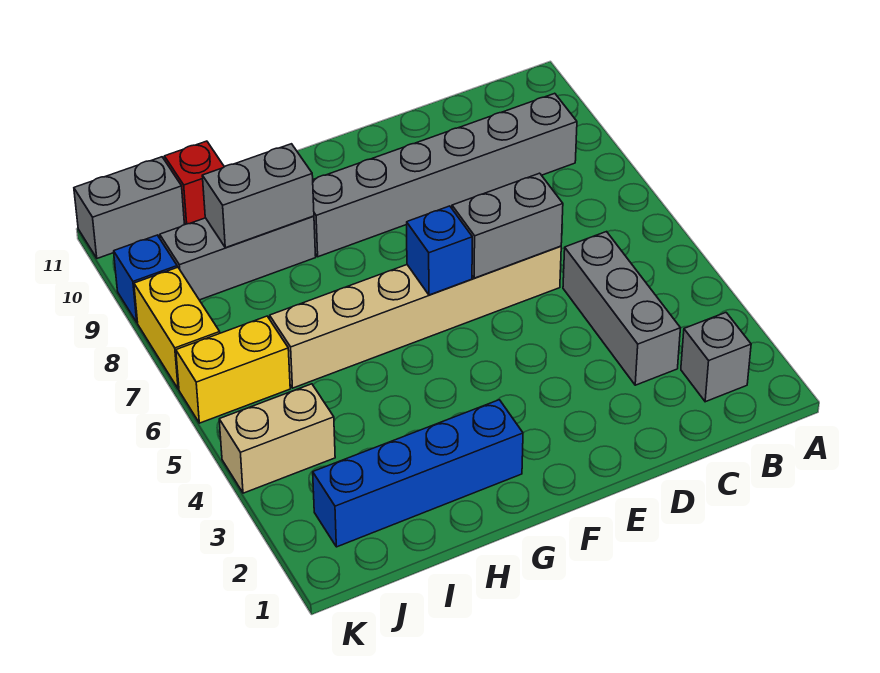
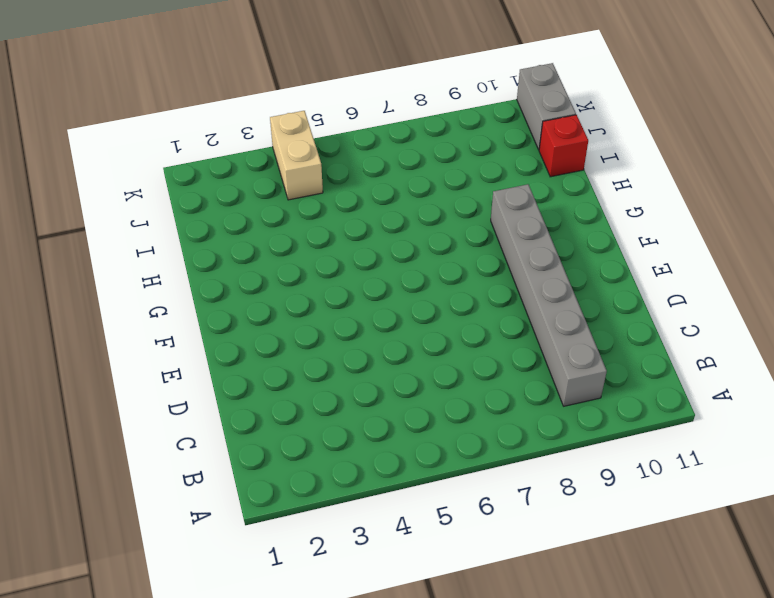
none -> grey 1x1 brick [681,313,751,402]
none -> grey 1x3 brick [563,232,680,385]
none -> tan 1x6 brick [270,246,561,388]

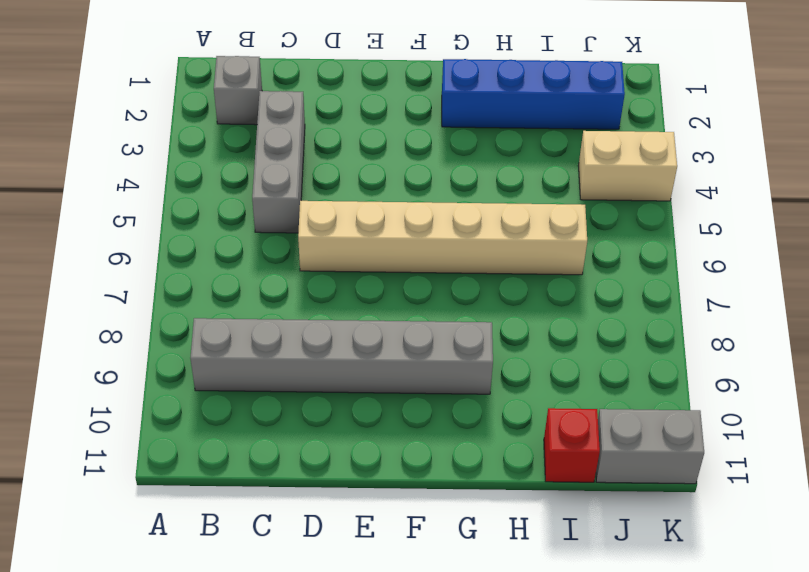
none -> grey 1x3 brick [160,216,316,300]
none -> yellow 1x2 brick [176,316,290,423]
none -> yellow 1x2 brick [134,267,220,389]

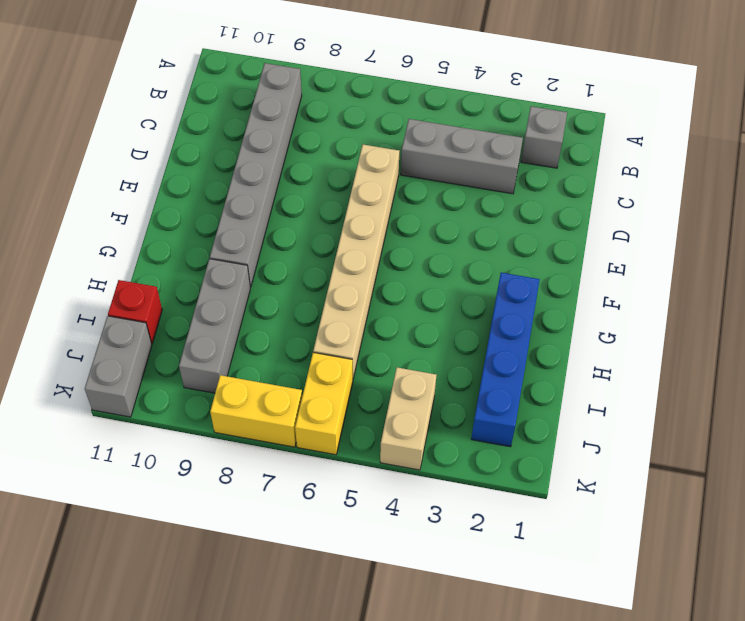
none -> blue 1x1 brick [114,235,177,323]
none -> grey 1x2 brick [452,173,563,278]
none -> blue 1x1 brick [407,206,472,295]

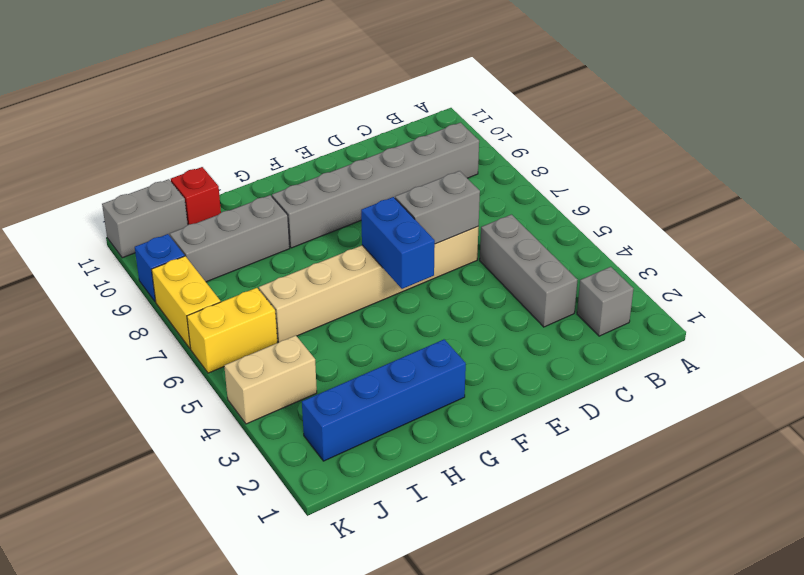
blue 1x2 brick [361,197,435,289] -> blue 1x1 brick [407,206,472,295]
none -> grey 1x2 brick [202,144,314,248]

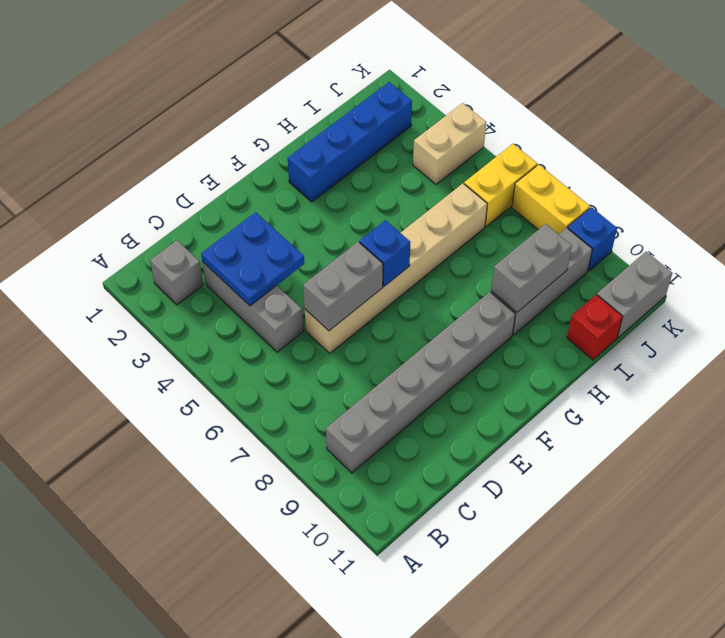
blue 2x2 plate [201,212,304,306] -> none

